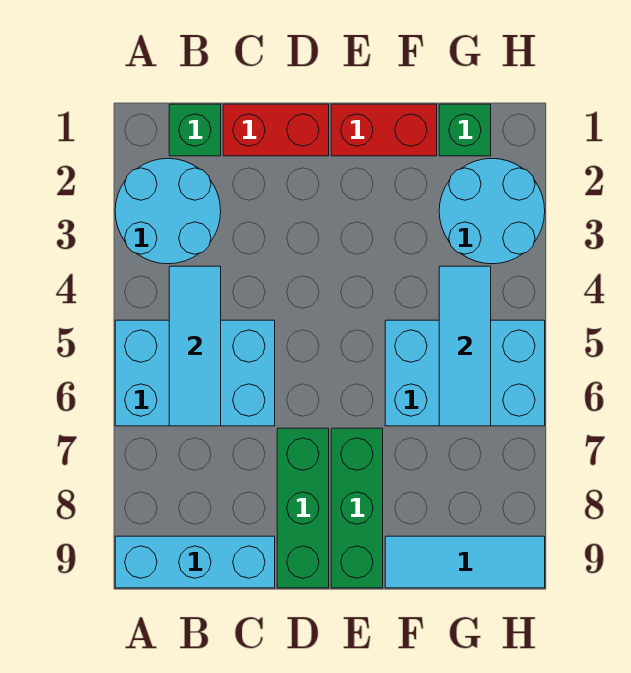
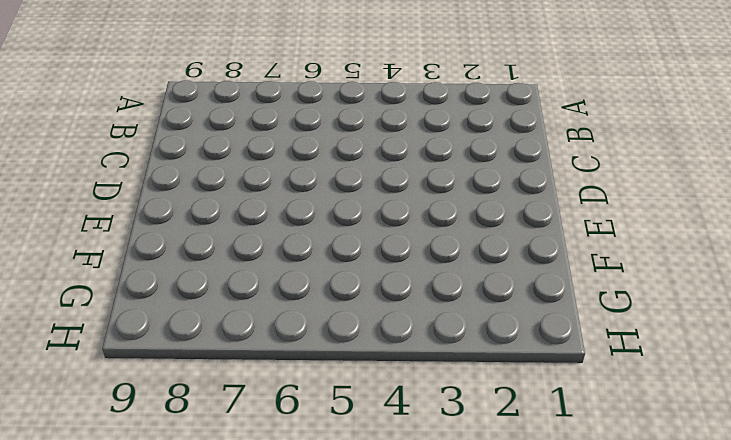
none -> cyan 2x2 round brick [115,158,221,264]
none -> cyan 2x3 brick [115,320,275,426]
none -> cyan 1x3 brick [115,536,275,588]

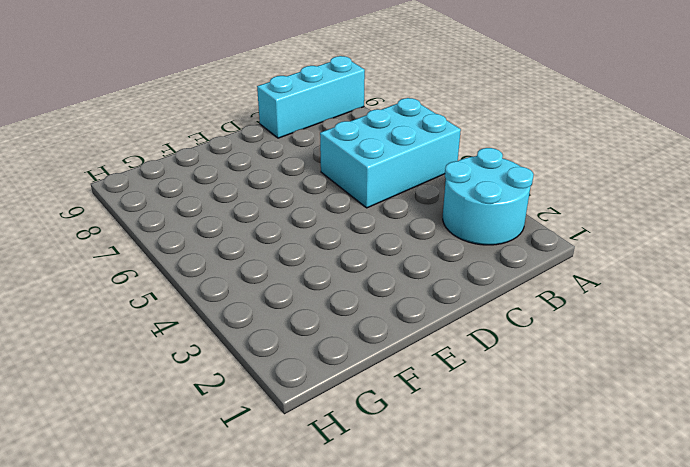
none -> green 1x1 brick [169,104,221,156]
none -> red 1x2 brick [223,104,329,156]
none -> green 1x3 brick [277,428,329,588]

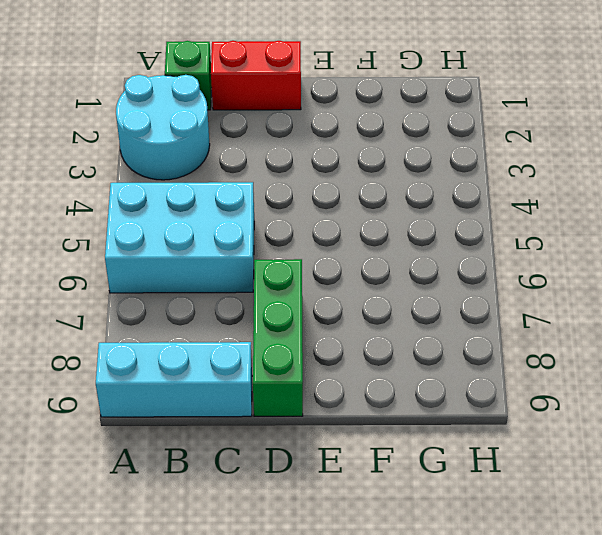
none -> red 1x2 brick [331,104,437,156]
none -> green 1x3 brick [331,428,383,588]
none -> cyan 2x3 brick [385,320,545,426]

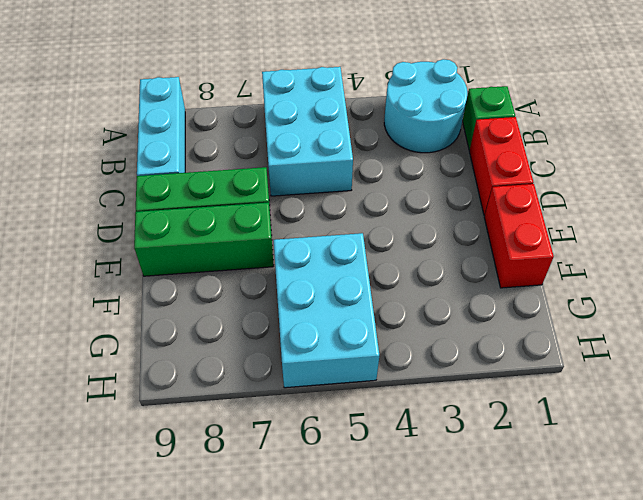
none -> cyan 1x3 tile [385,536,545,588]
none -> green 1x1 brick [439,104,491,156]
none -> cyan 2x2 round brick [439,158,545,264]

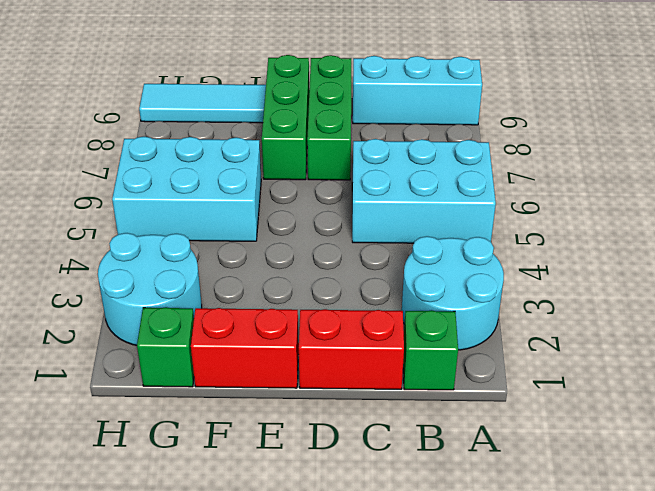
none -> cyan 1x3 tile [169,266,221,426]
none -> cyan 1x3 tile [439,266,491,426]

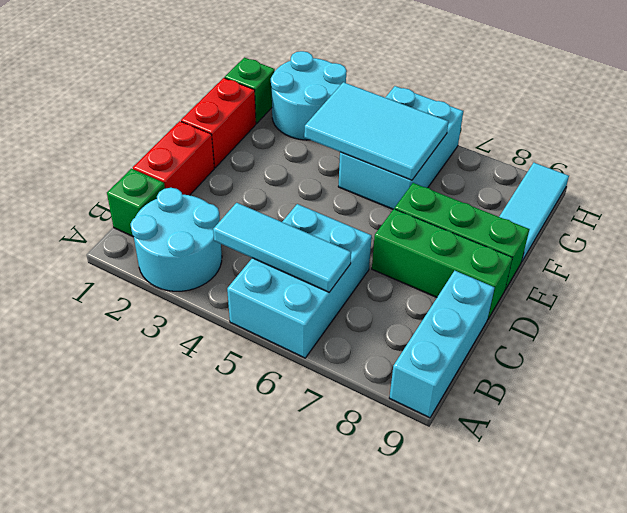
cyan 2x3 tile [304,82,449,180] -> cyan 1x3 tile [439,266,491,426]

